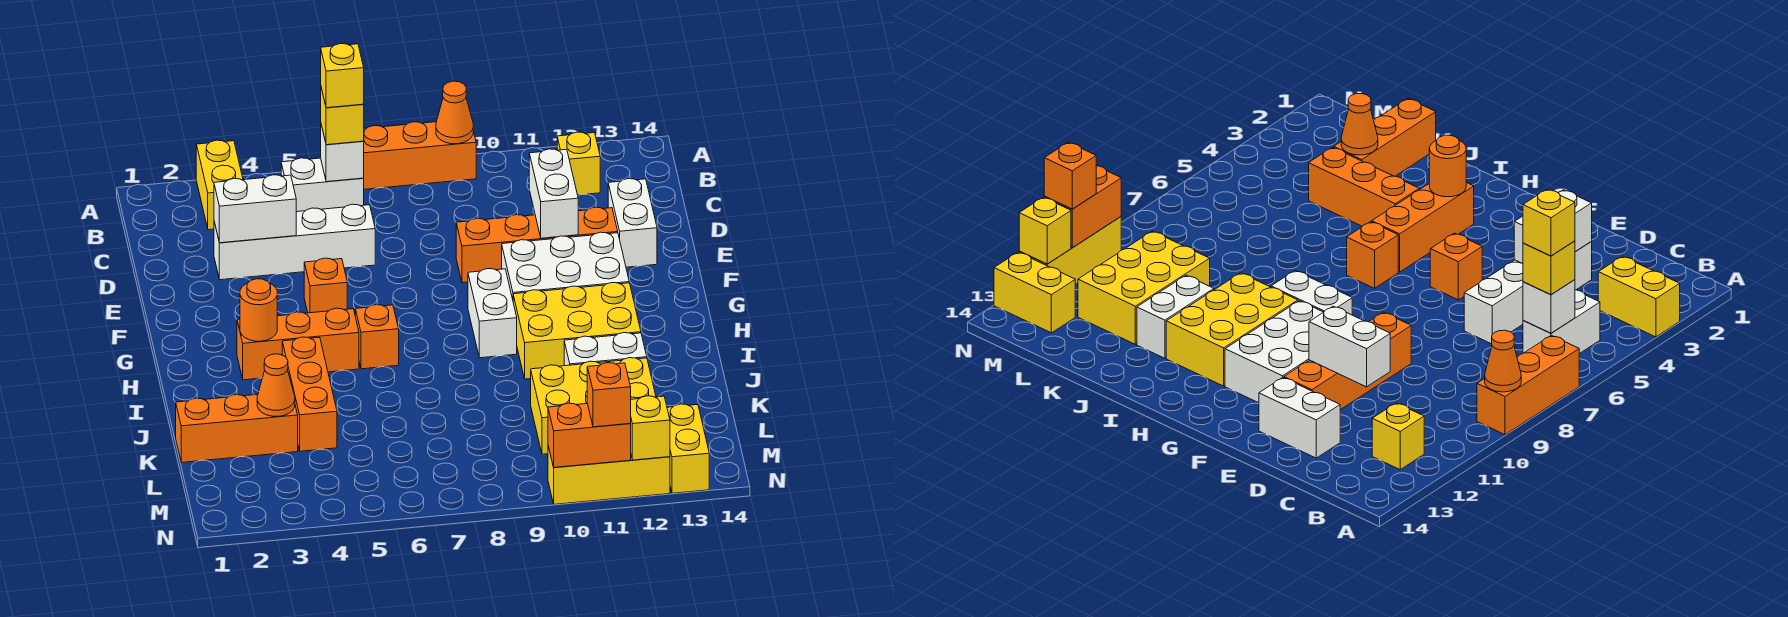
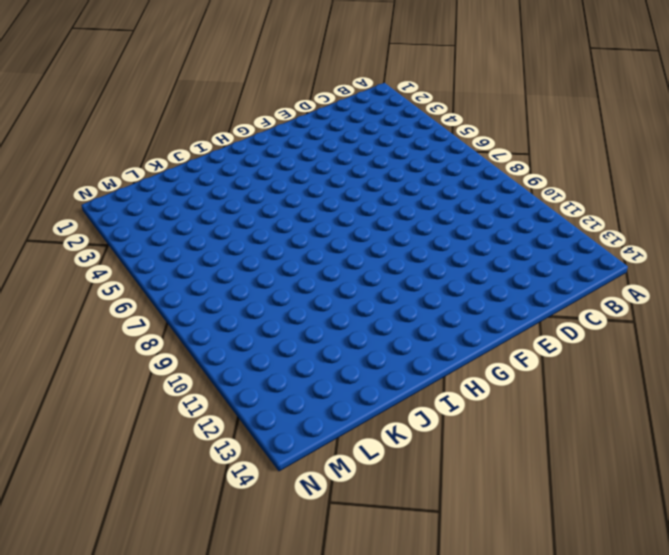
none -> yellow 1x2 brick [196,140,243,230]
none -> orange 1x3 brick [363,122,476,189]
none -> white 1x2 brick [281,158,364,212]
none -> yellow 1x1 brick [557,132,600,195]

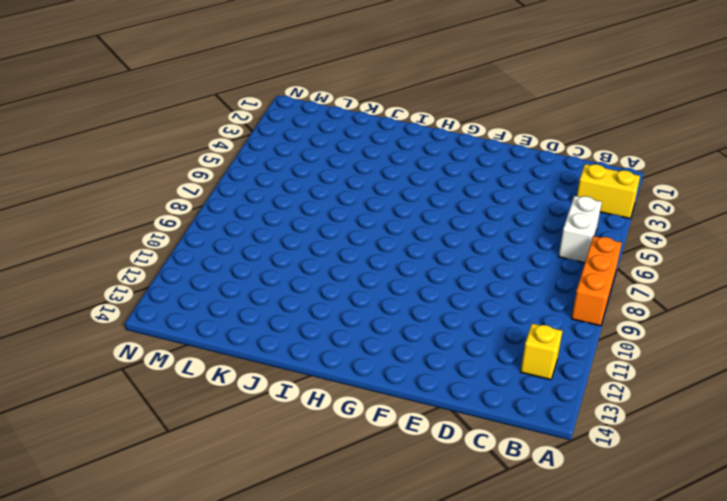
none -> white 1x4 brick [214,204,375,280]
none -> white 1x2 brick [608,179,657,267]
none -> orange 1x4 brick [456,207,618,283]
none -> orange 1x1 brick [304,258,347,313]

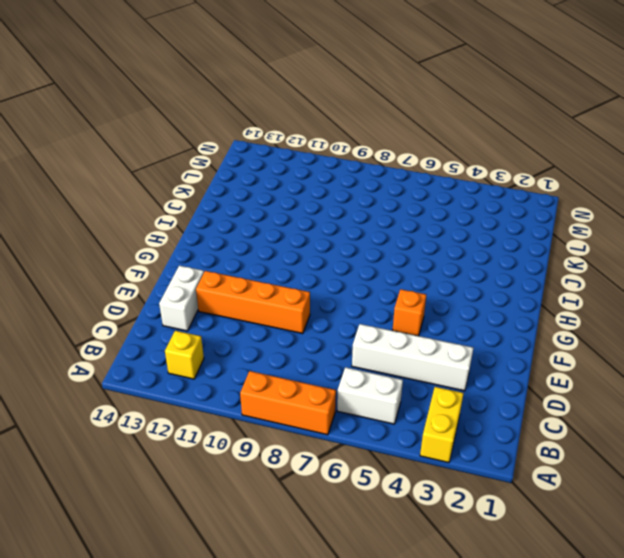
none -> white 2x3 brick [502,232,629,299]
none -> white 1x2 brick [468,269,517,358]
none -> orange 1x3 brick [237,308,359,380]
none -> orange 1x1 brick [355,305,399,369]

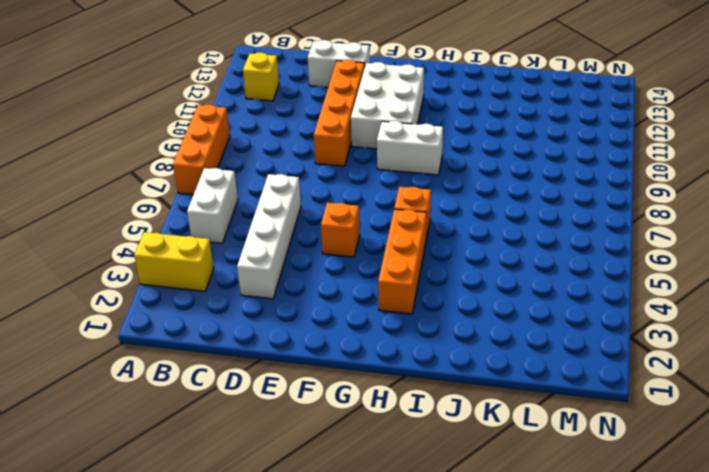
none -> yellow 2x3 brick [513,283,641,379]
none -> orange 1x3 brick [282,337,337,451]
none -> white 1x2 brick [564,333,647,366]
none -> orange 1x3 brick [176,394,298,462]

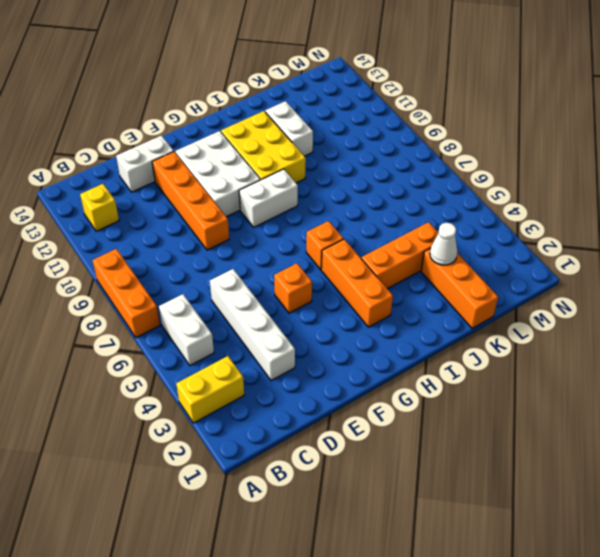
white 1x1 cone [430,223,458,265] -> orange 1x1 cone [257,354,295,416]
none -> yellow 2x3 brick [531,358,656,454]
none -> yellow 1x2 brick [667,404,709,493]
none -> yellow 1x3 brick [548,446,670,504]
none -> orange 1x1 cone [436,81,473,144]

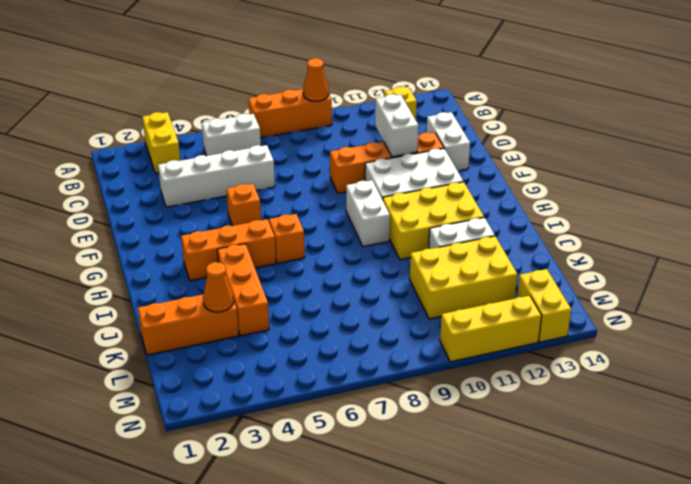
none -> white 1x1 brick [321,125,364,182]
none -> white 1x2 brick [214,175,296,243]
none -> orange 1x1 round brick [240,279,277,341]
none -> orange 1x2 brick [548,403,631,467]

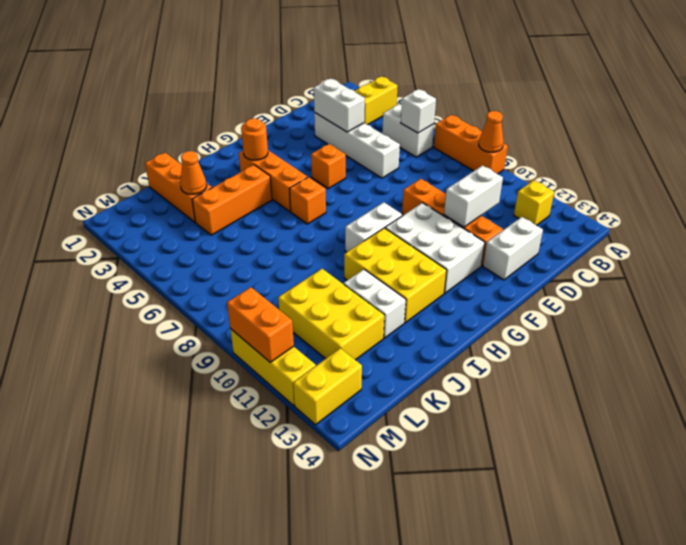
none -> yellow 1x1 brick [630,396,670,460]
none -> yellow 1x1 brick [321,88,364,145]
none -> orange 1x1 brick [587,363,631,427]
none -> yellow 1x1 brick [321,44,364,108]

